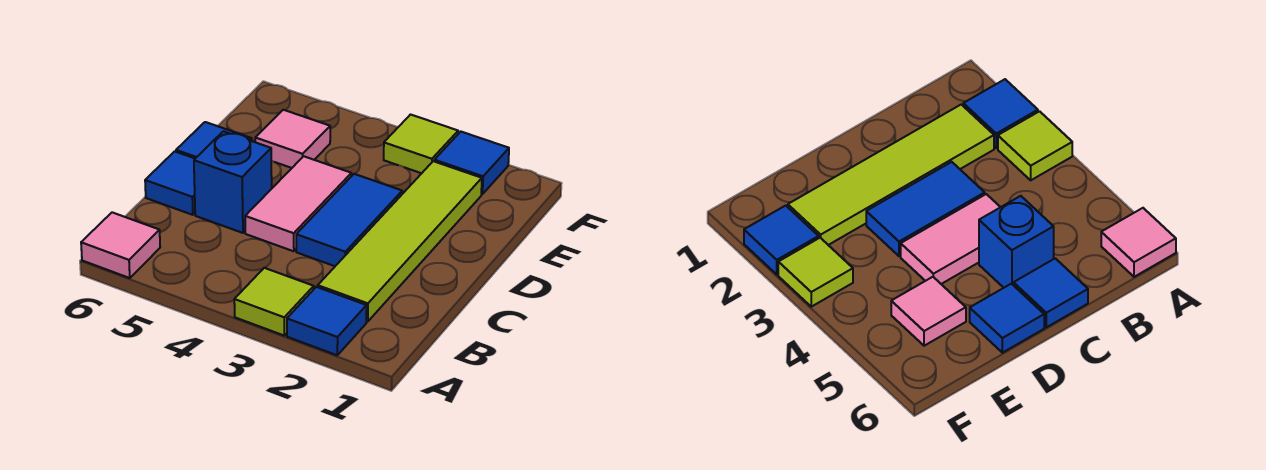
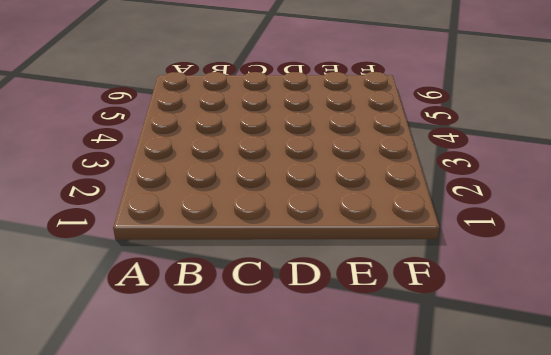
none -> blue 1x1 tile [287,287,367,355]
none -> lime 1x1 tile [234,268,314,335]
none -> pink 1x1 tile [81,212,160,278]

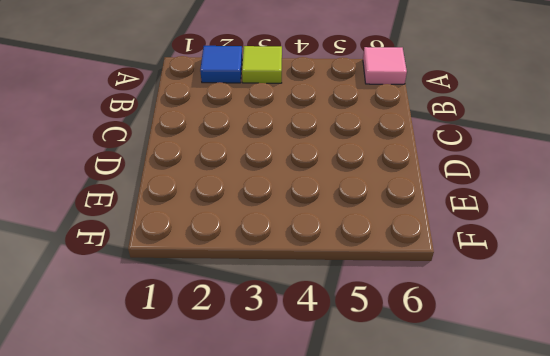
none -> lime 1x4 tile [318,161,482,322]
none -> blue 1x2 tile [296,174,402,266]
none -> pink 1x2 tile [245,156,351,251]

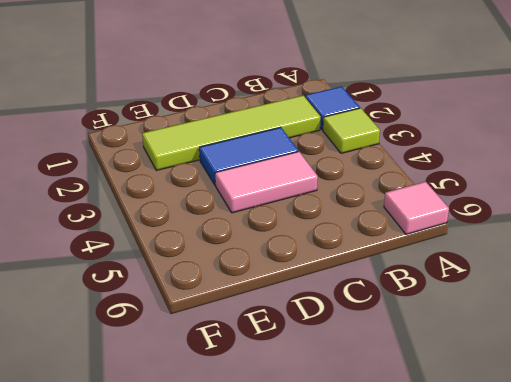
none -> blue 1x1 brick [194,131,272,233]
none -> blue 1x1 tile [145,151,195,215]
none -> blue 1x1 tile [176,122,252,158]

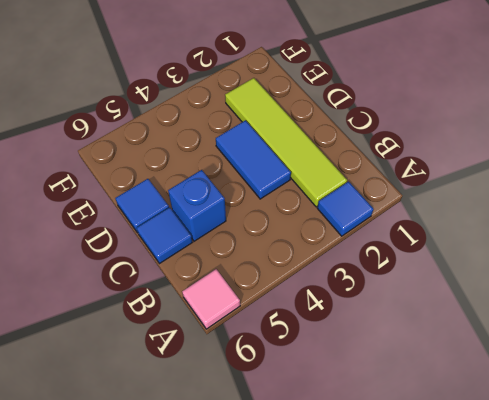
none -> lime 1x1 tile [234,268,314,335]
none -> pink 1x2 tile [245,156,351,251]
none -> pink 1x1 tile [255,110,330,168]

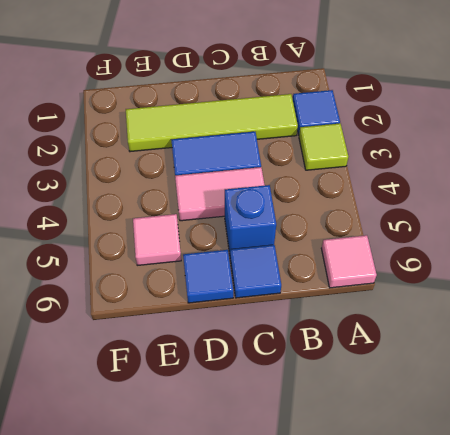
none -> blue 1x1 tile [434,132,509,194]
none -> lime 1x1 tile [384,115,458,173]

